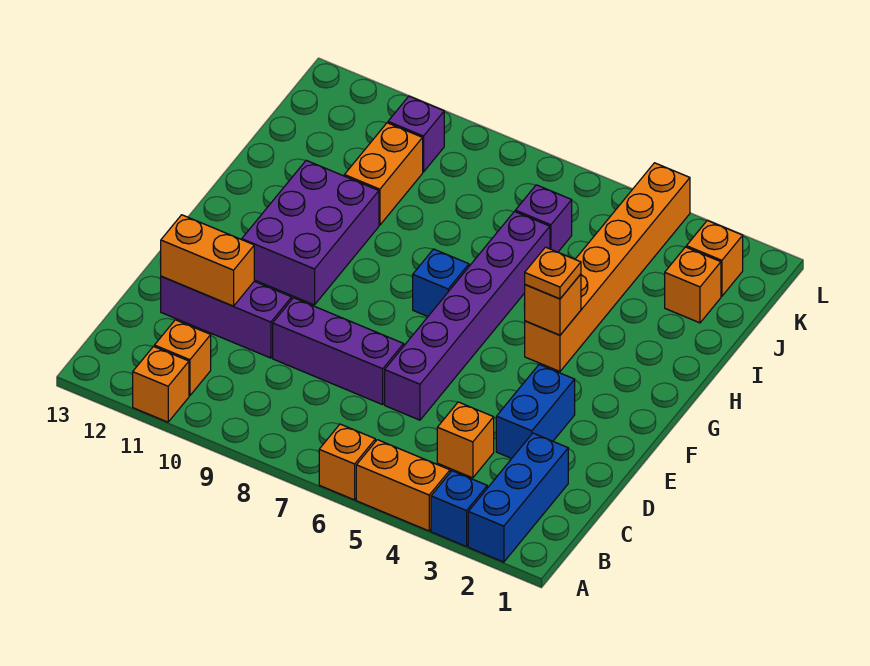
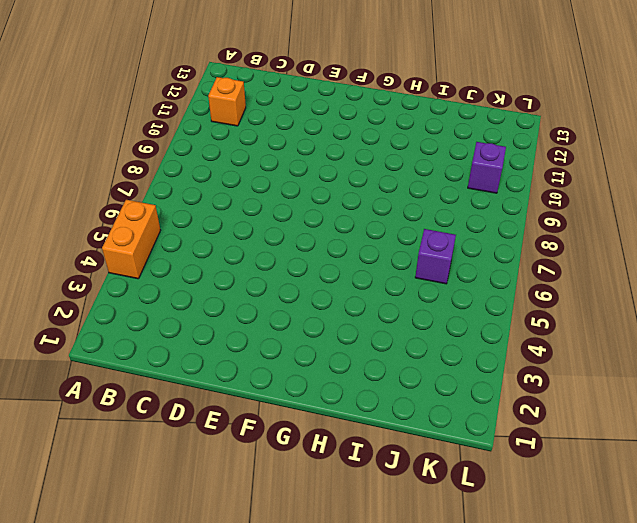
none -> blue 1x3 brick [468,433,568,562]
none -> blue 1x1 brick [431,471,487,547]
none -> orange 1x1 brick [319,424,375,500]

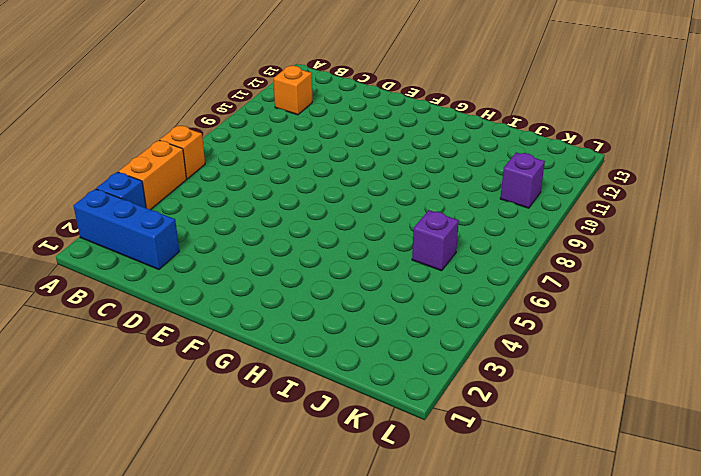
none -> orange 1x1 brick [133,346,189,422]
none -> orange 1x1 brick [437,402,494,478]
none -> blue 1x2 brick [496,364,575,458]

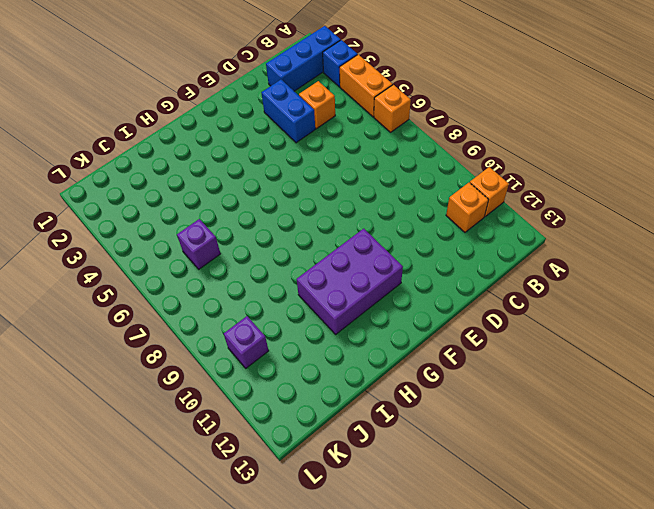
blue 1x2 brick [261,80,315,143] -> blue 1x2 brick turned to [496,364,575,458]
none -> purple 1x6 brick [385,212,550,420]
none -> purple 1x3 brick [273,298,404,405]
none -> purple 1x3 brick [161,276,292,358]

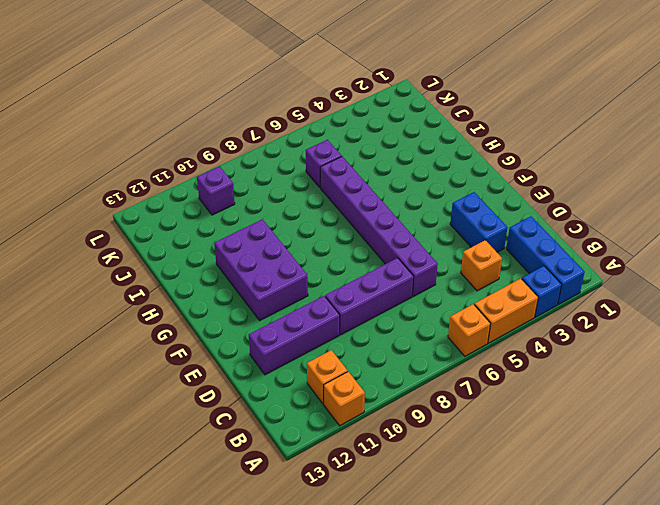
none -> orange 1x6 brick [525,163,690,371]
none -> blue 1x1 brick [413,249,469,316]
none -> orange 1x2 brick [344,123,423,225]

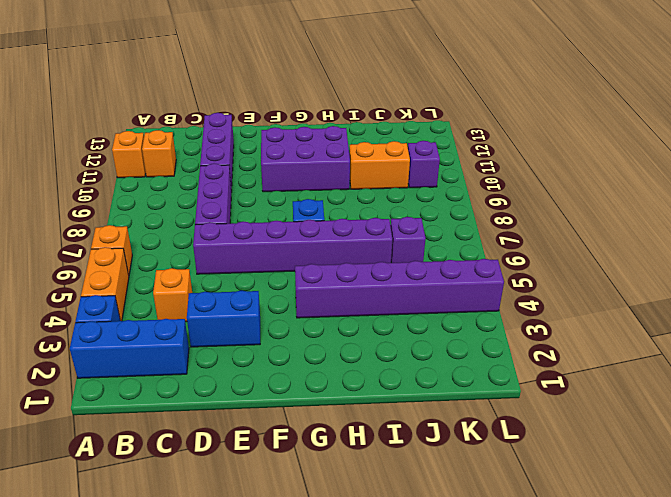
purple 1x6 brick [295,259,504,318] -> orange 1x6 brick [525,163,690,371]
none -> orange 1x1 brick [665,247,721,323]
none -> orange 1x1 brick [686,221,743,296]
none -> orange 1x2 brick [161,215,254,306]

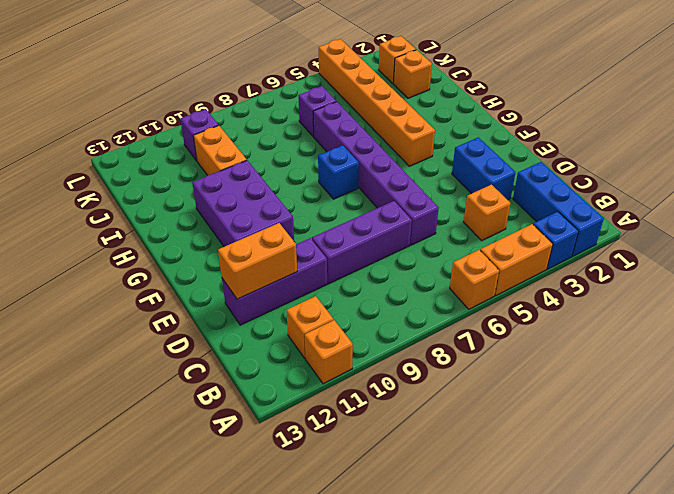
none -> orange 1x1 brick [525,274,581,335]
none -> orange 1x1 plate [525,247,581,299]

